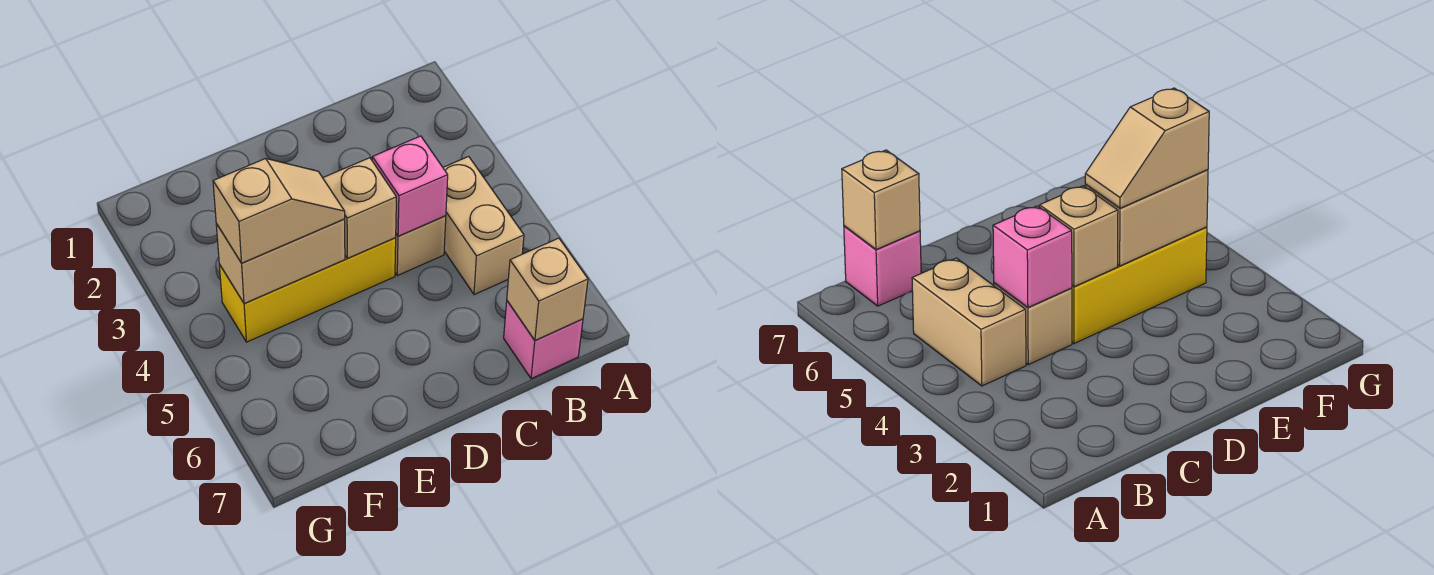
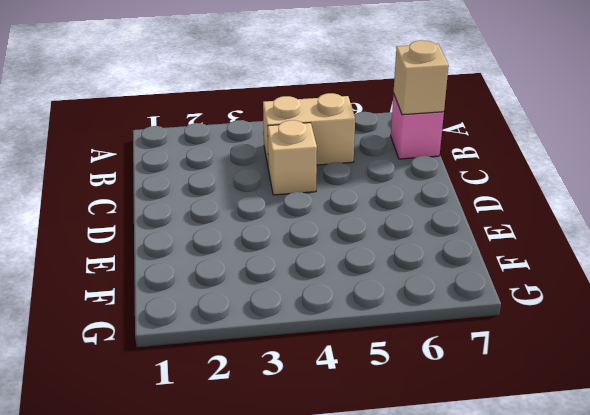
none -> yellow 1x3 brick [219,238,396,342]
none -> pink 1x1 brick [372,136,448,236]

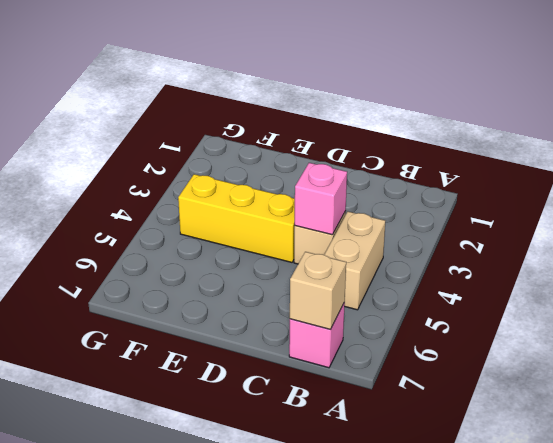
none -> tan 1x1 brick [323,158,396,258]
none -> tan 1x2 brick [216,219,345,304]

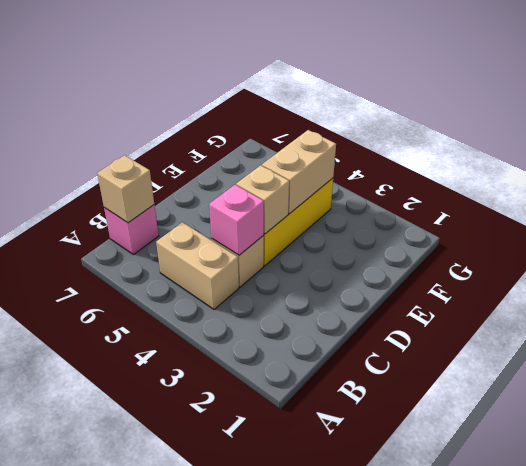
none -> tan 1x2 slope [213,158,345,263]

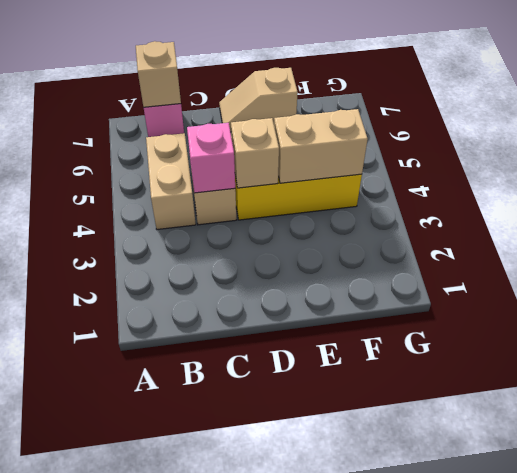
tan 1x2 slope [219,68,298,132] -> tan 1x2 slope moved to [213,158,345,263]

